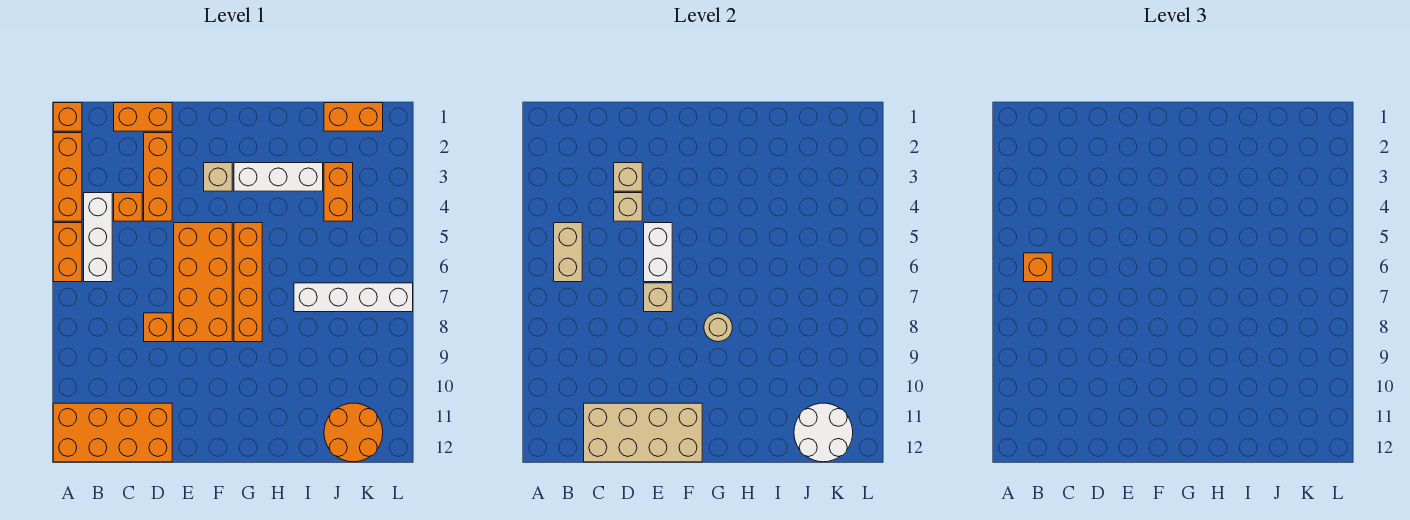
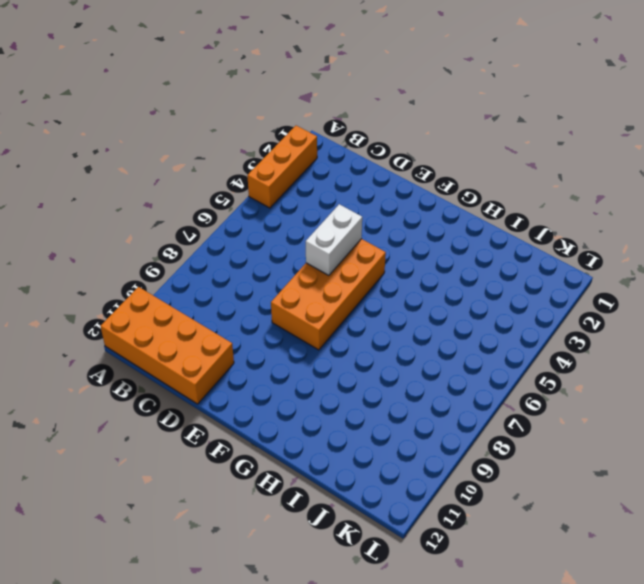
none -> orange 1x1 brick [53,103,82,131]
none -> orange 1x2 brick [53,223,82,282]
none -> white 1x3 brick [84,193,112,282]

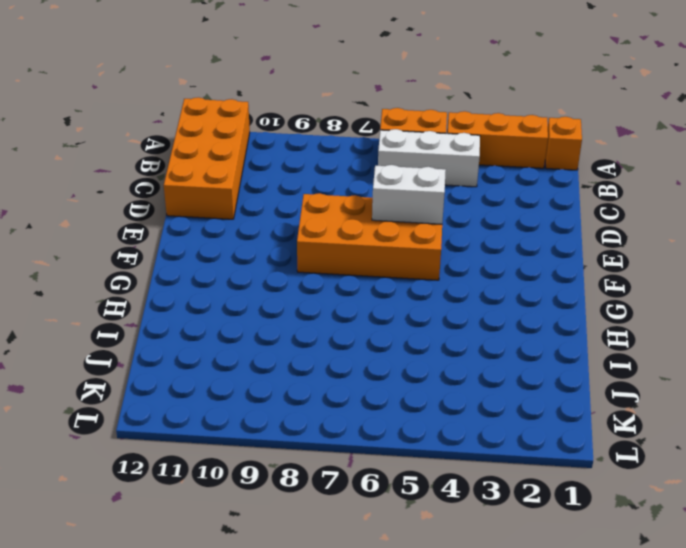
none -> orange 1x2 brick [114,103,172,131]
none -> orange 1x1 brick [114,193,142,221]
none -> orange 1x3 brick [144,133,172,221]

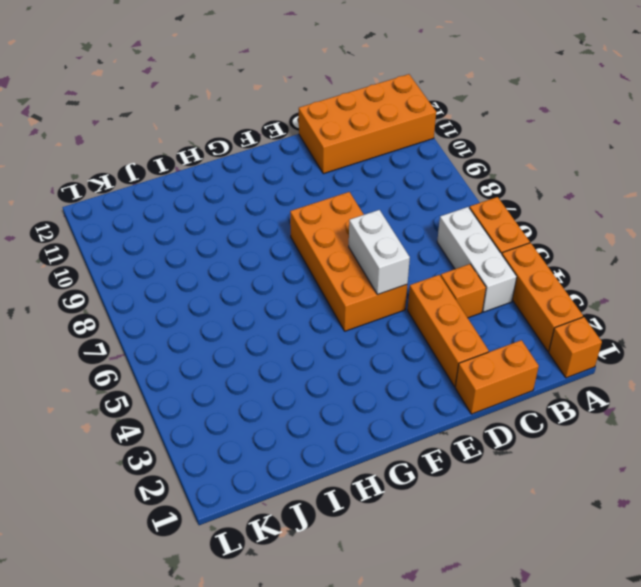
none -> orange 1x1 brick [144,313,172,342]
none -> tan 1x1 brick [204,163,232,191]
none -> white 1x3 brick [234,163,323,191]

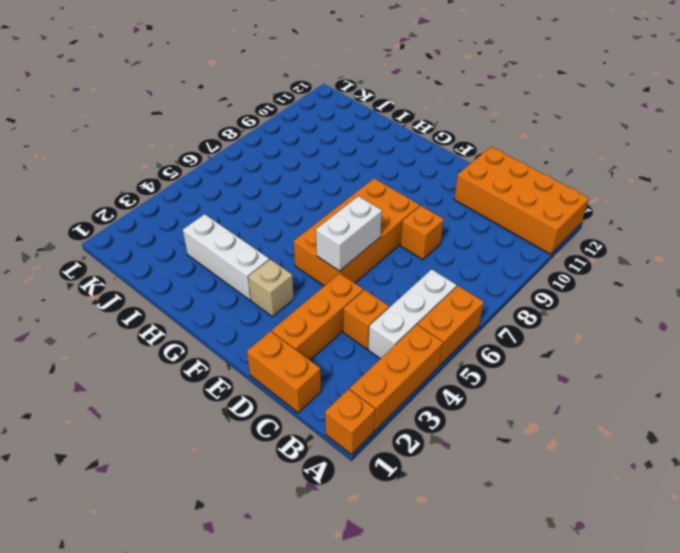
none -> orange 1x4 brick [234,223,262,342]
none -> white 1x4 brick [294,283,413,312]
none -> orange 1x2 brick [324,103,383,131]

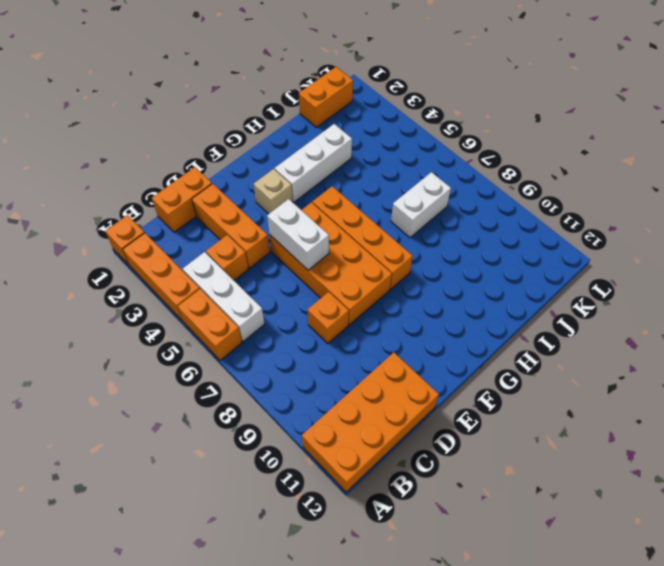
white 1x2 brick [391,172,451,238] -> white 1x4 brick [294,283,413,312]
none -> orange 1x2 brick [324,163,353,221]
none -> orange 2x2 round brick [324,403,383,462]
none -> tan 1x2 brick [554,223,582,282]

